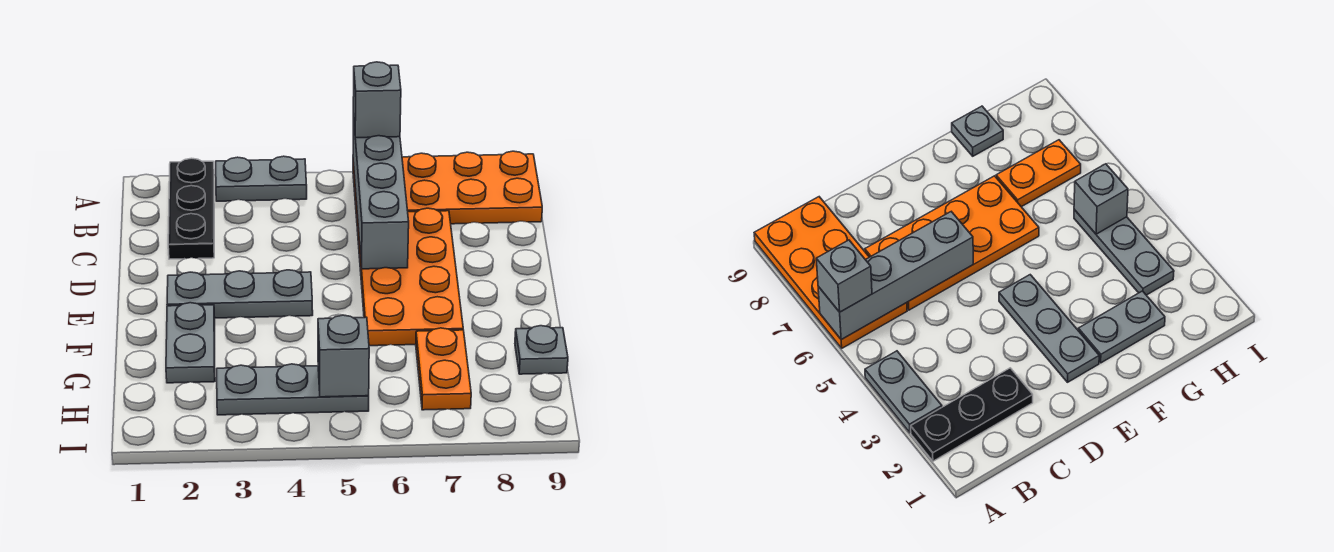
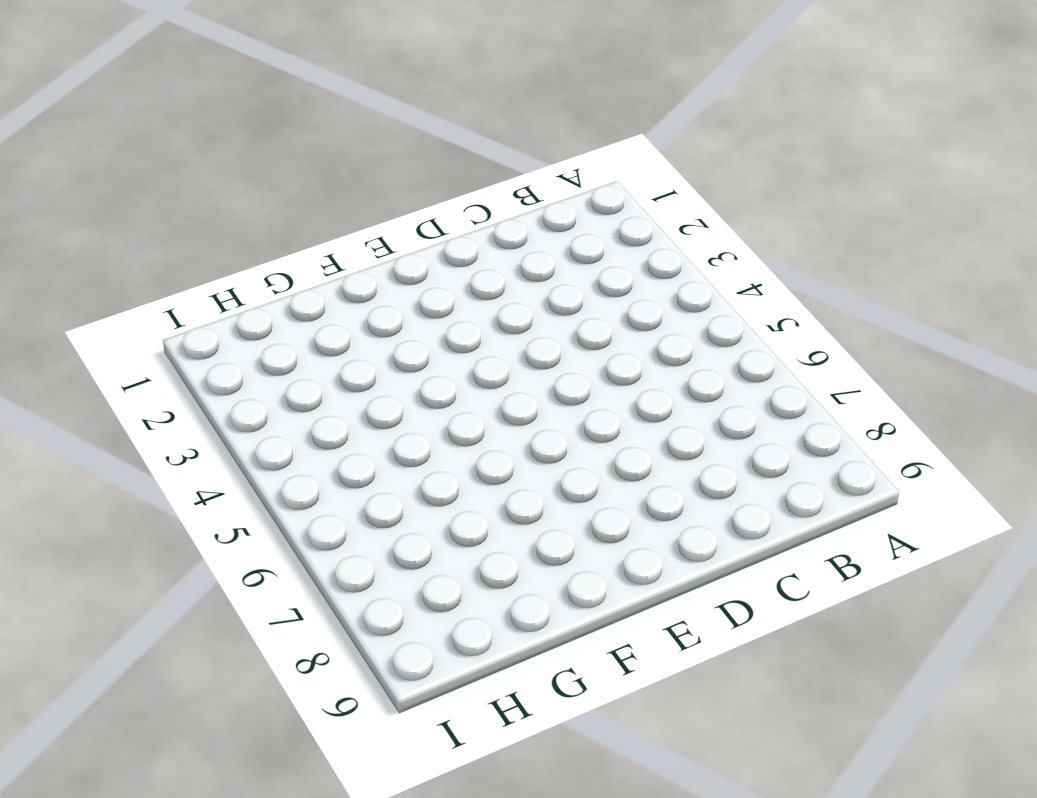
none -> black 1x3 plate [168,158,214,259]
none -> grey 1x2 plate [216,156,307,201]
none -> orange 2x4 plate [353,151,542,224]

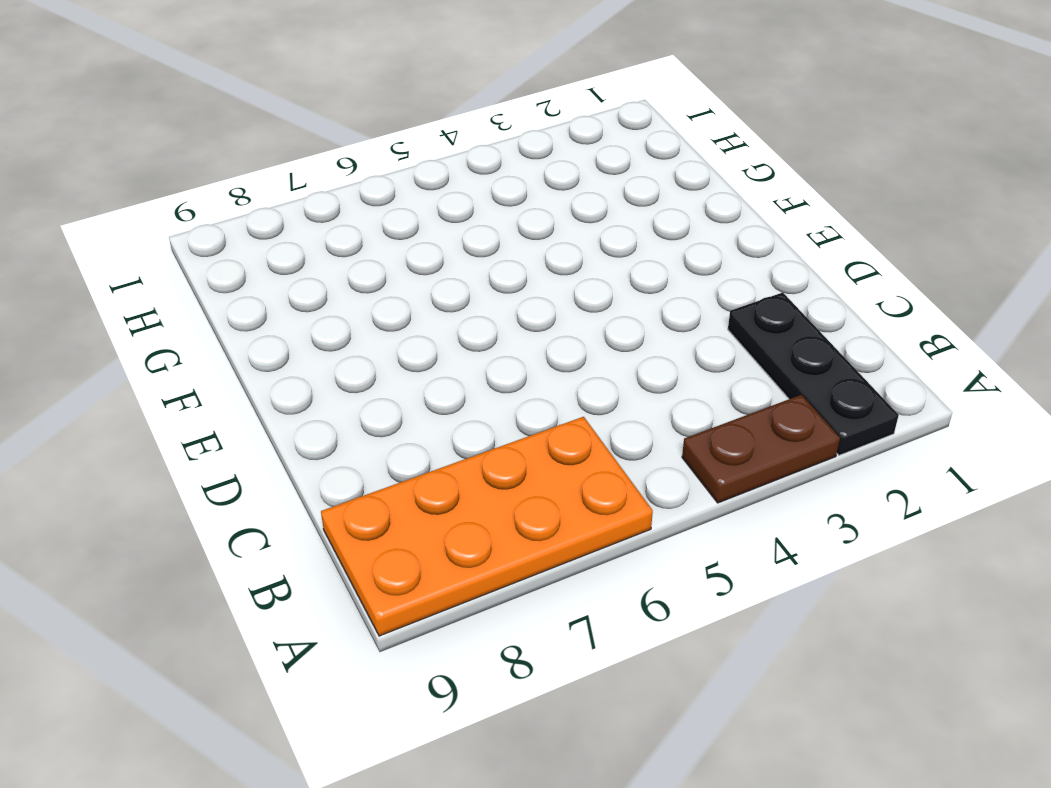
brown 1x2 plate [682,395,840,503] -> grey 1x2 plate [216,156,307,201]
none -> orange 2x4 plate [357,208,463,346]
none -> grey 1x3 plate [167,270,313,318]
none -> grey 1x2 plate [166,303,215,383]

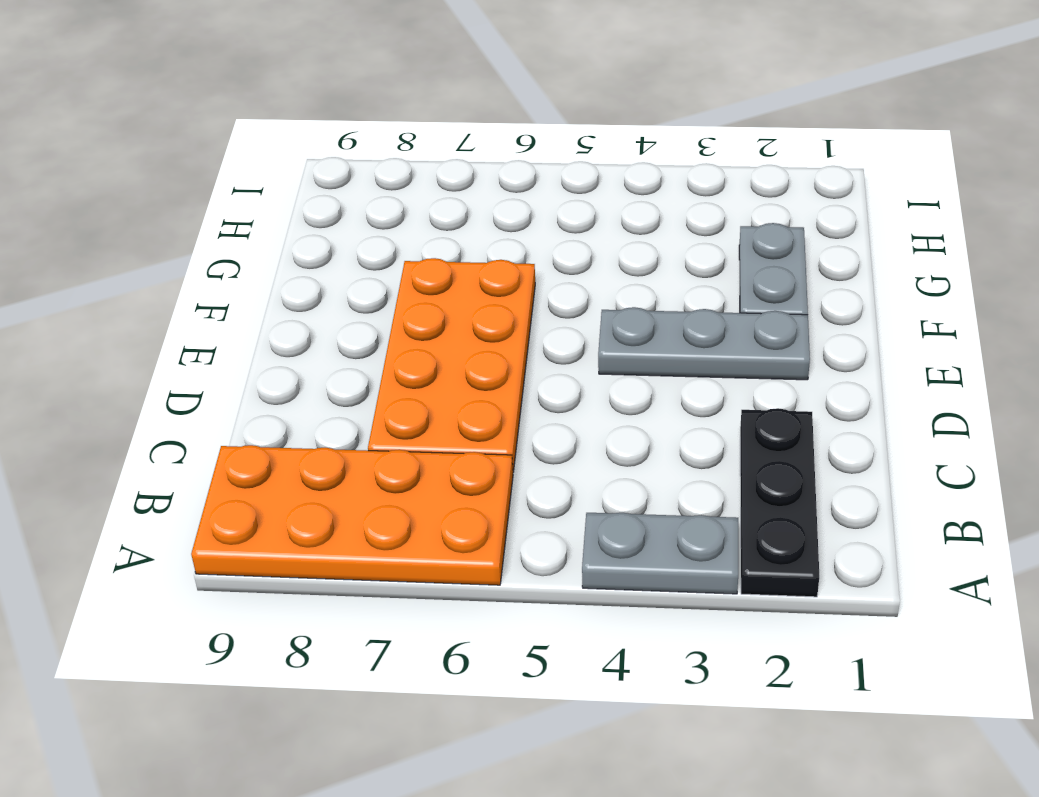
none -> orange 1x2 plate [416,328,471,410]
none -> grey 1x1 plate [515,326,568,374]
none -> grey 1x3 plate [217,364,369,415]

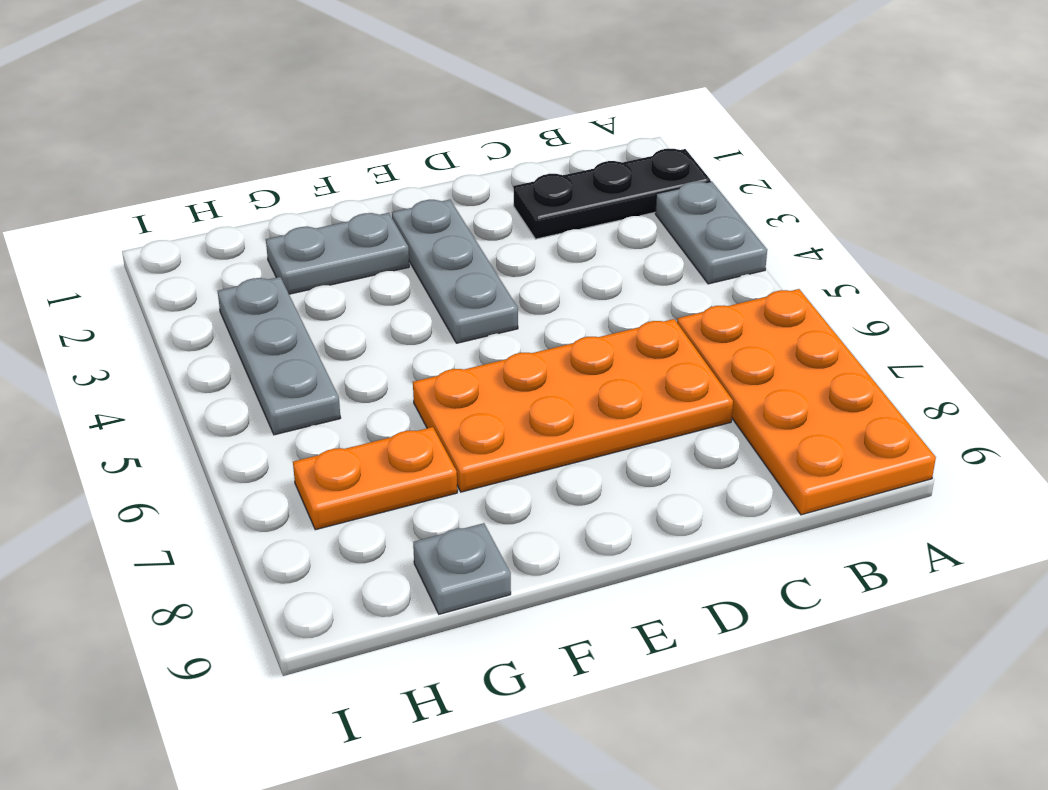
none -> grey 1x4 brick [353,114,409,269]
none -> grey 1x1 brick [318,315,369,397]
none -> grey 1x1 brick [353,62,401,138]

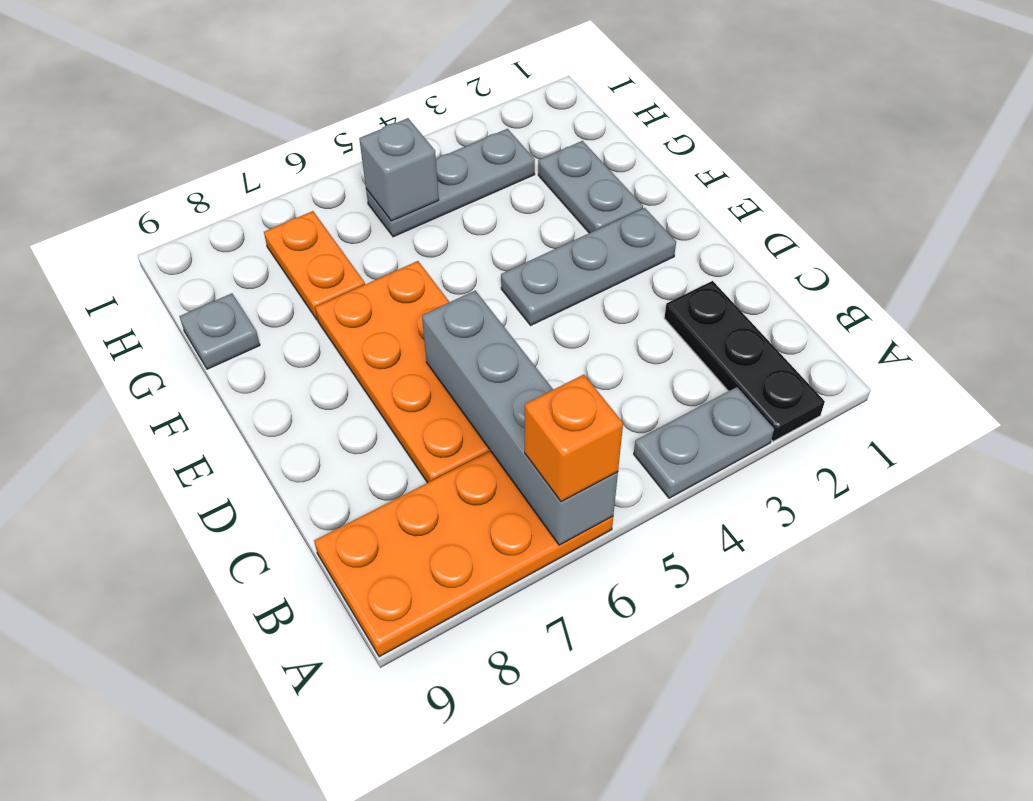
orange 1x1 brick [525,375,623,502] -> grey 1x1 brick [353,62,401,138]

